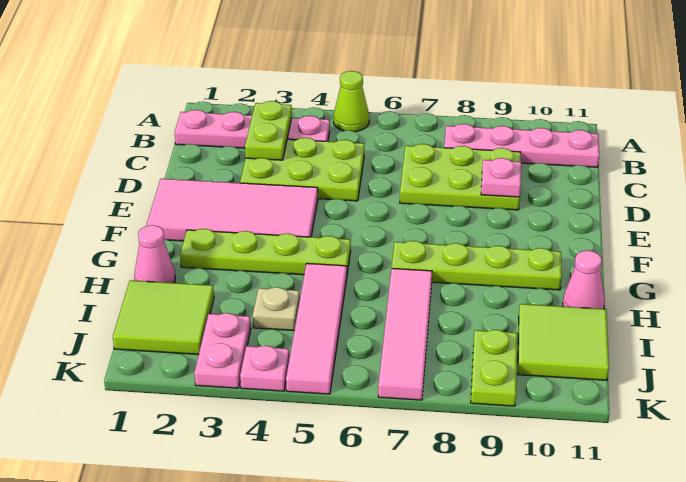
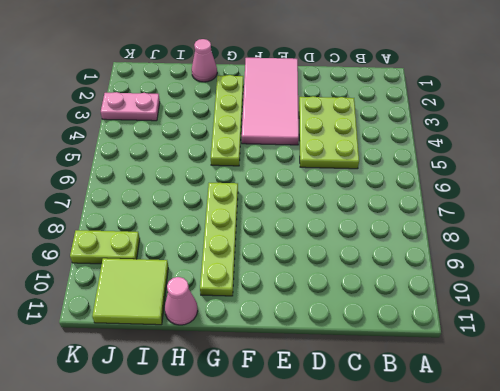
none -> lime 1x1 cone [333,71,369,132]
none -> pink 1x4 plate [175,110,330,148]
none -> pink 1x4 plate [444,124,599,167]

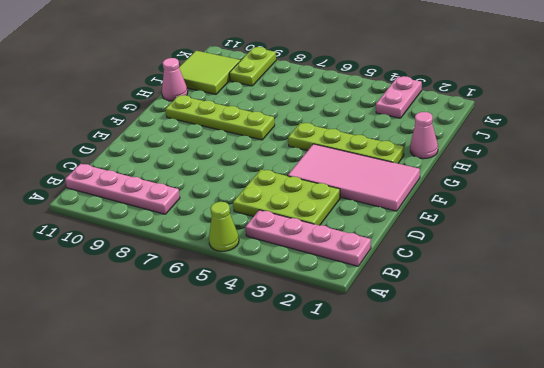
none -> lime 2x3 plate [400,144,521,210]
none -> pink 1x4 tile [286,263,347,394]
none -> pink 1x4 tile [378,268,432,400]

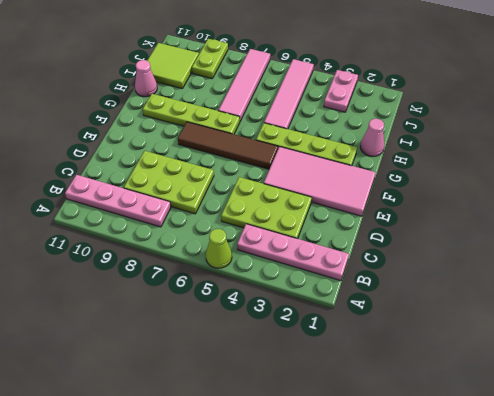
brown 1x4 tile [178,122,278,169] -> none
none -> lime 2x2 tile [113,280,214,355]
none -> tan 1x1 plate [253,287,300,331]
none -> pink 1x1 plate [240,346,289,391]

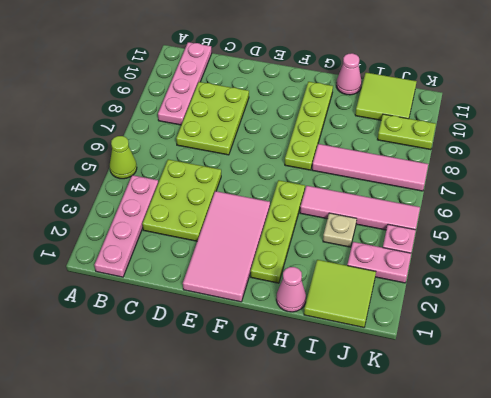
none -> lime 1x2 plate [245,101,292,160]
none -> pink 1x1 plate [481,158,521,197]

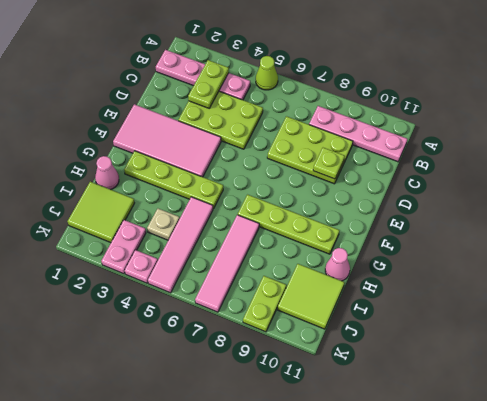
lime 1x1 plate [313,148,345,179] -> pink 1x1 plate [481,158,521,197]

